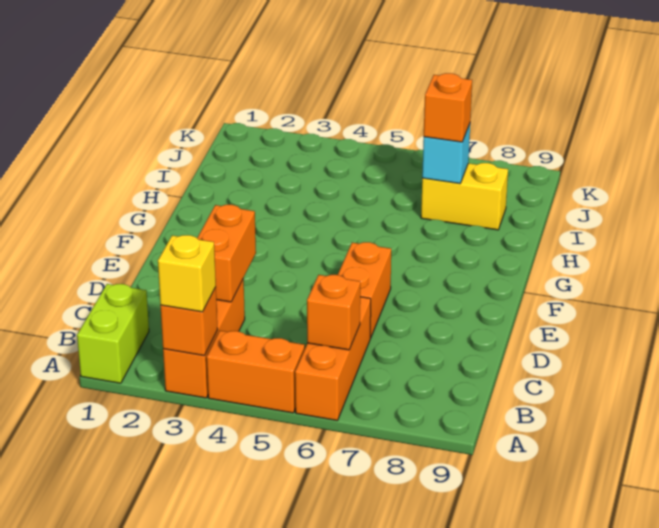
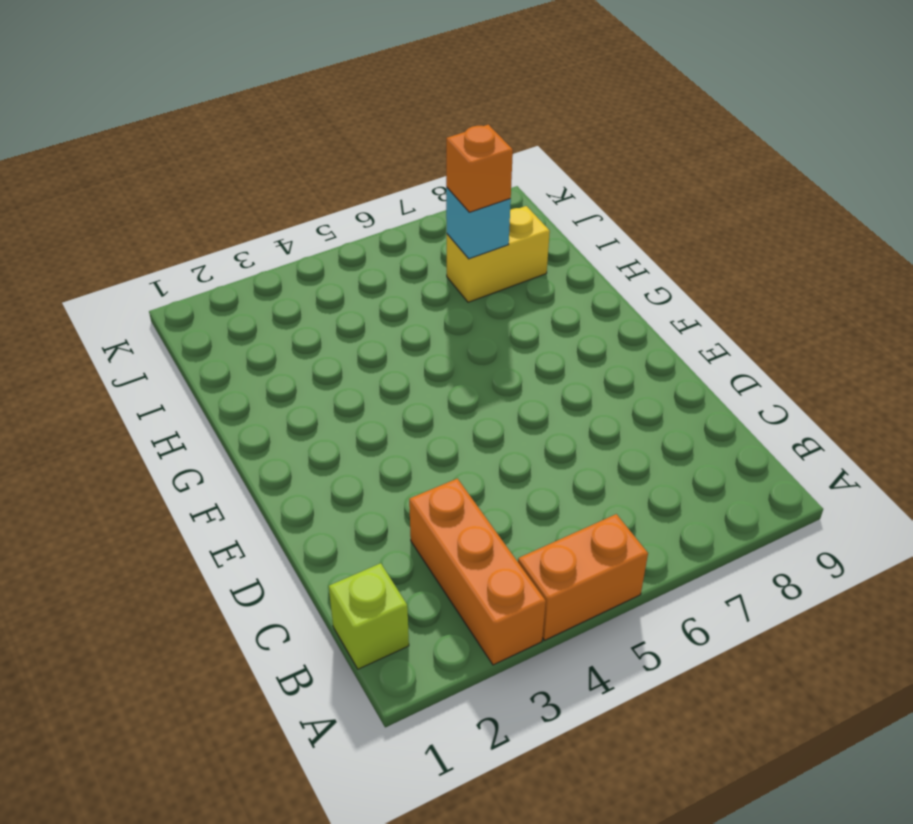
lime 1x1 brick [329,563,409,669] -> lime 1x2 brick [77,284,149,383]
none -> orange 1x3 brick [295,297,371,420]
none -> orange 1x2 brick [338,242,391,338]
none -> orange 1x1 brick [161,287,218,356]

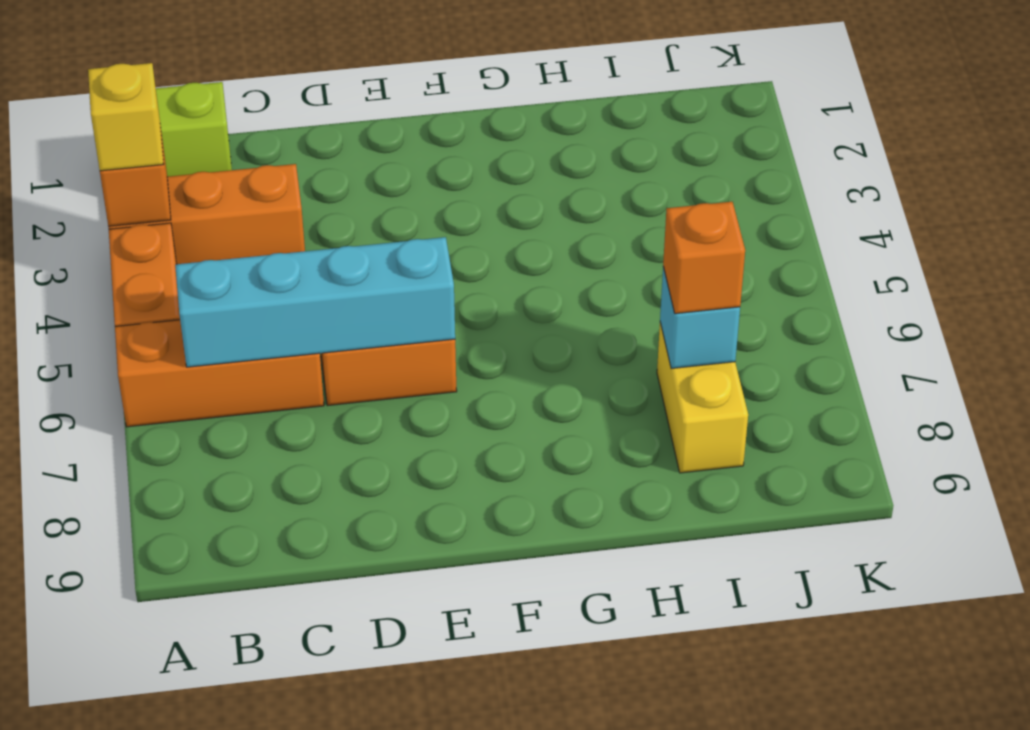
cyan 1x4 brick [175,237,455,367] -> orange 1x1 brick [307,275,360,350]
none -> orange 1x2 brick [197,205,256,302]

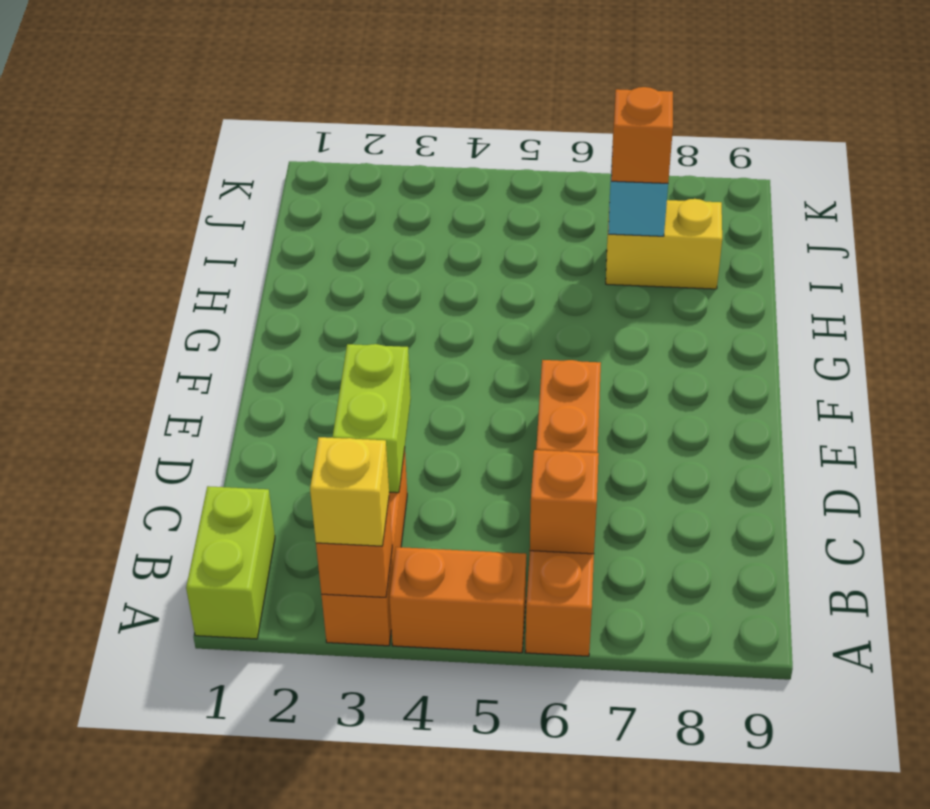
lime 1x2 brick [332,344,411,493] -> orange 1x2 brick [197,205,256,302]

